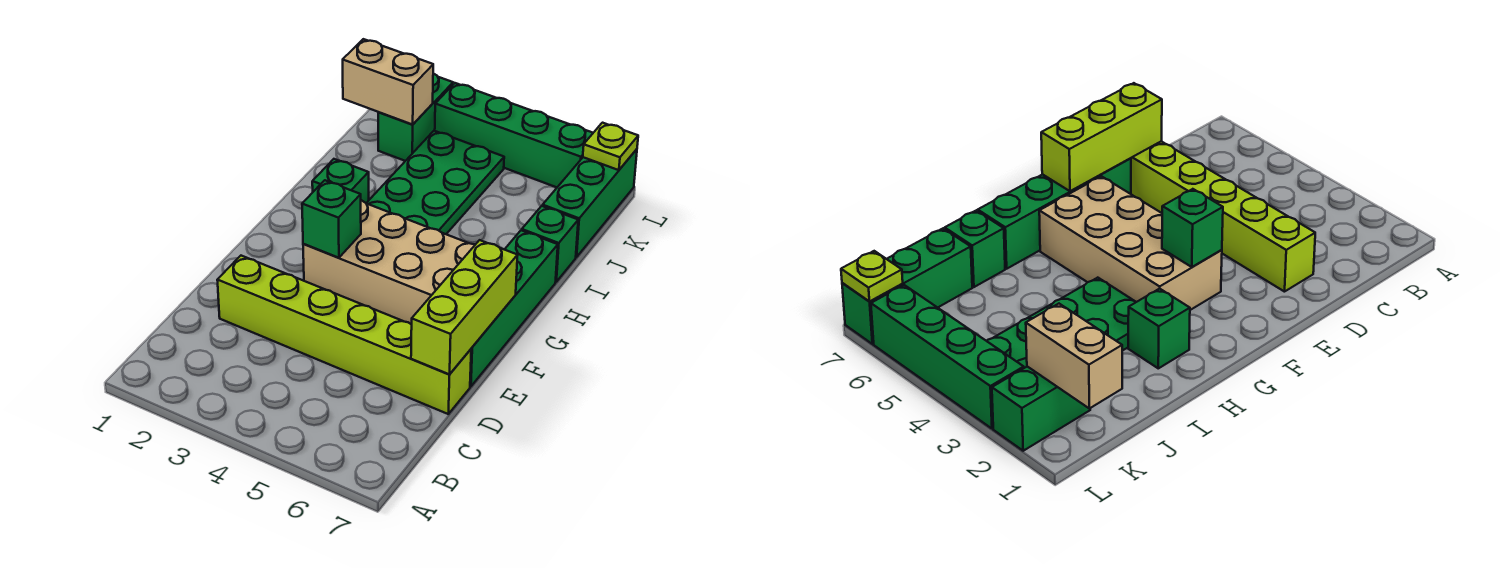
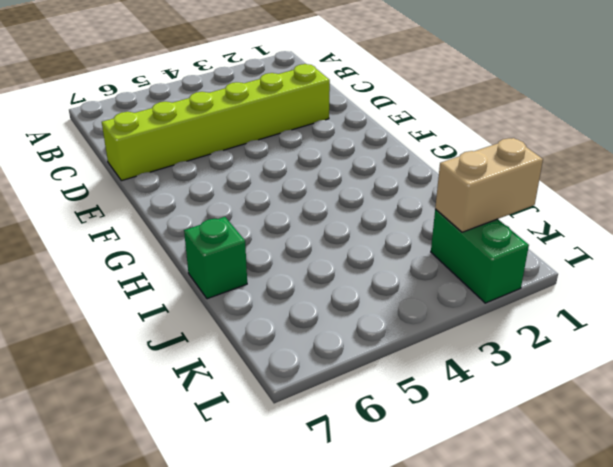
none -> green 1x4 brick [470,230,558,386]
none -> tan 2x4 brick [303,200,475,324]
none -> green 1x1 brick [312,159,369,203]

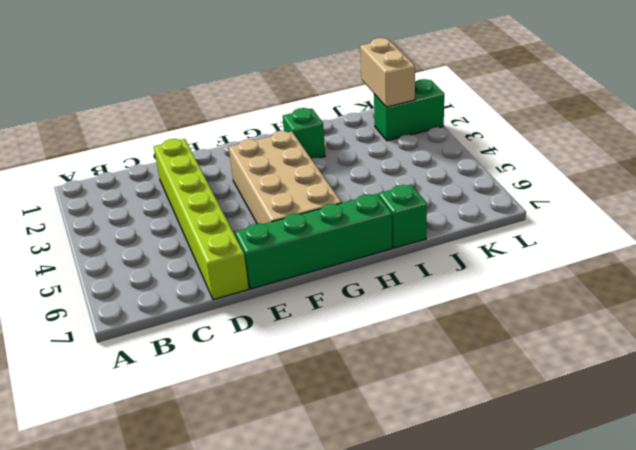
none -> green 2x4 plate [366,131,504,234]
none -> green 1x3 brick [543,149,637,257]
none -> green 1x4 brick [435,83,593,187]

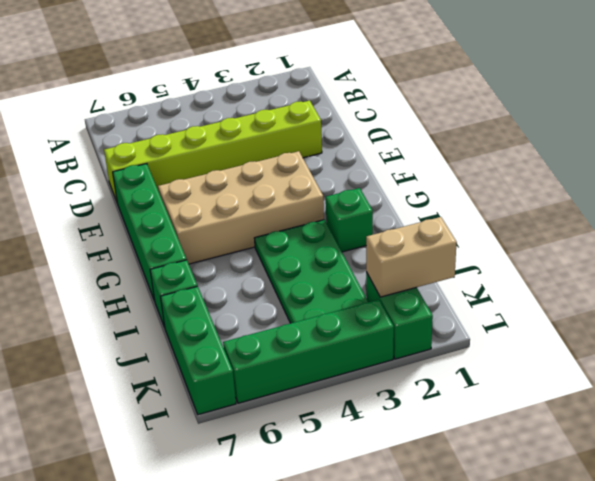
none -> lime 1x3 brick [411,240,518,374]
none -> green 1x1 brick [302,180,361,258]
none -> lime 1x1 plate [583,123,638,170]

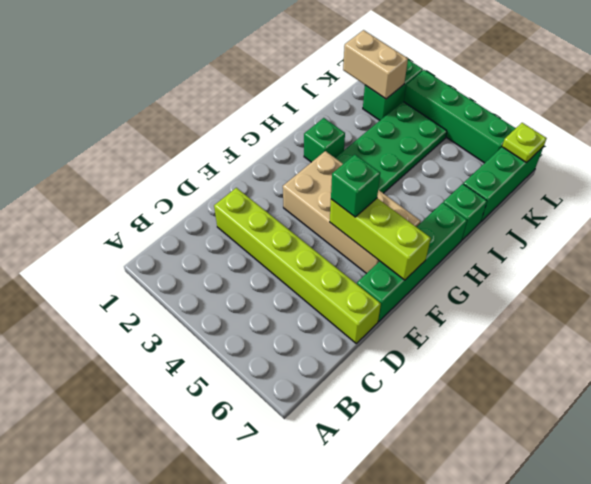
lime 1x3 brick [330,198,431,280] -> lime 1x3 brick turned to [411,240,518,374]
green 1x1 brick [331,155,380,217] -> green 1x1 brick moved to [302,180,361,258]

